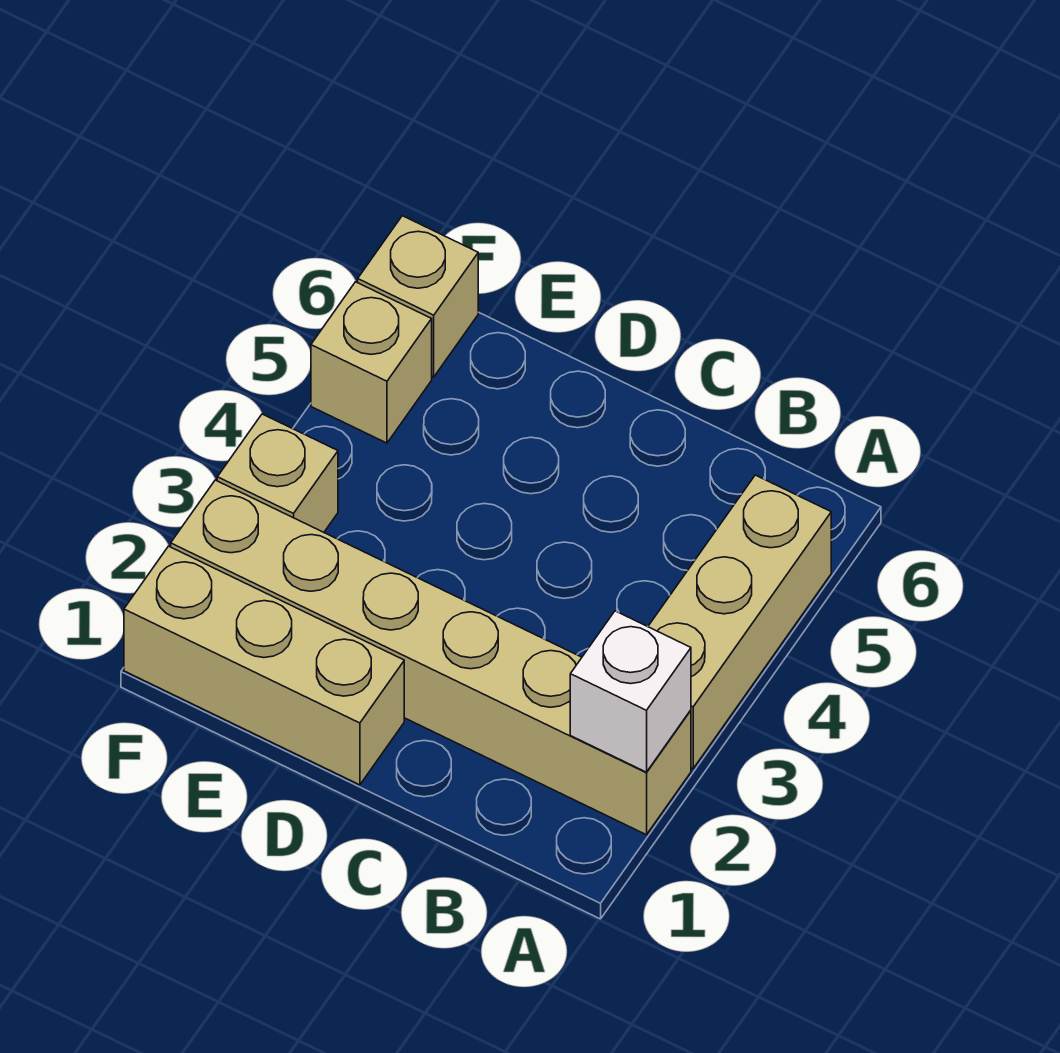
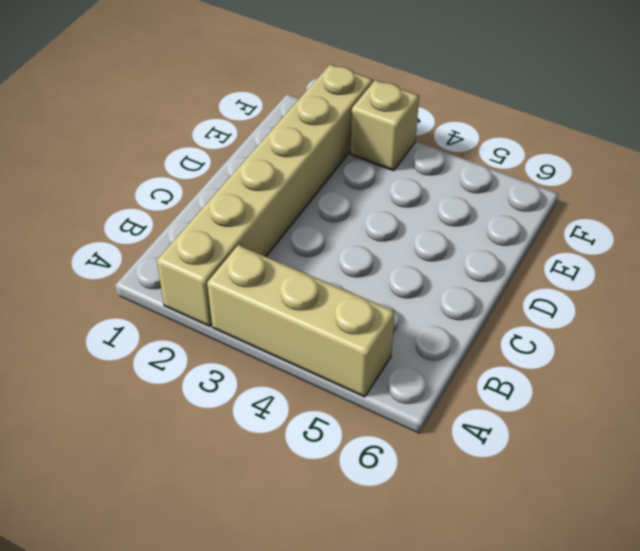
none -> tan 1x3 brick [124,546,404,785]
none -> tan 1x1 brick [311,282,432,443]

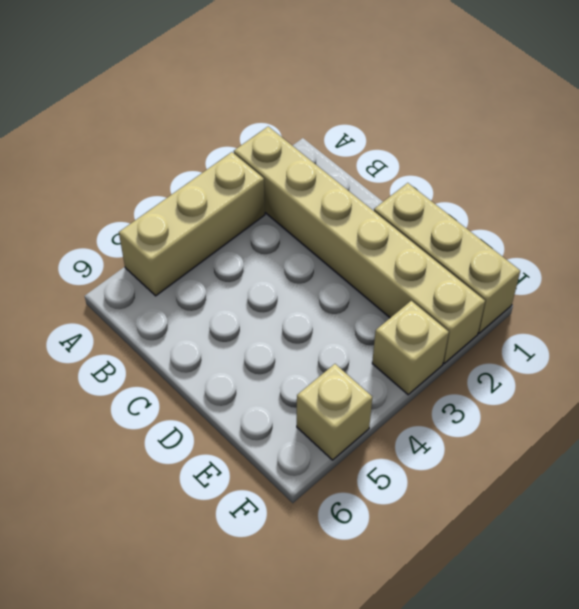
none -> tan 1x1 brick [358,216,478,377]
none -> white 1x1 brick [570,611,691,772]

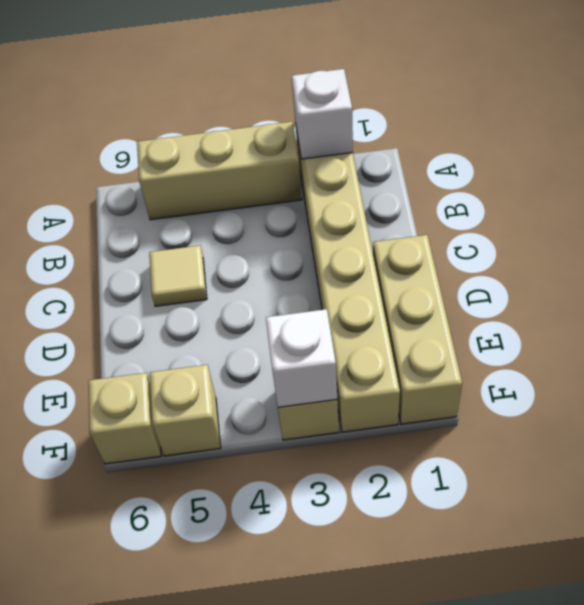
tan 1x1 tile [149,245,207,306] -> none
white 1x1 brick [266,309,337,407] -> none

